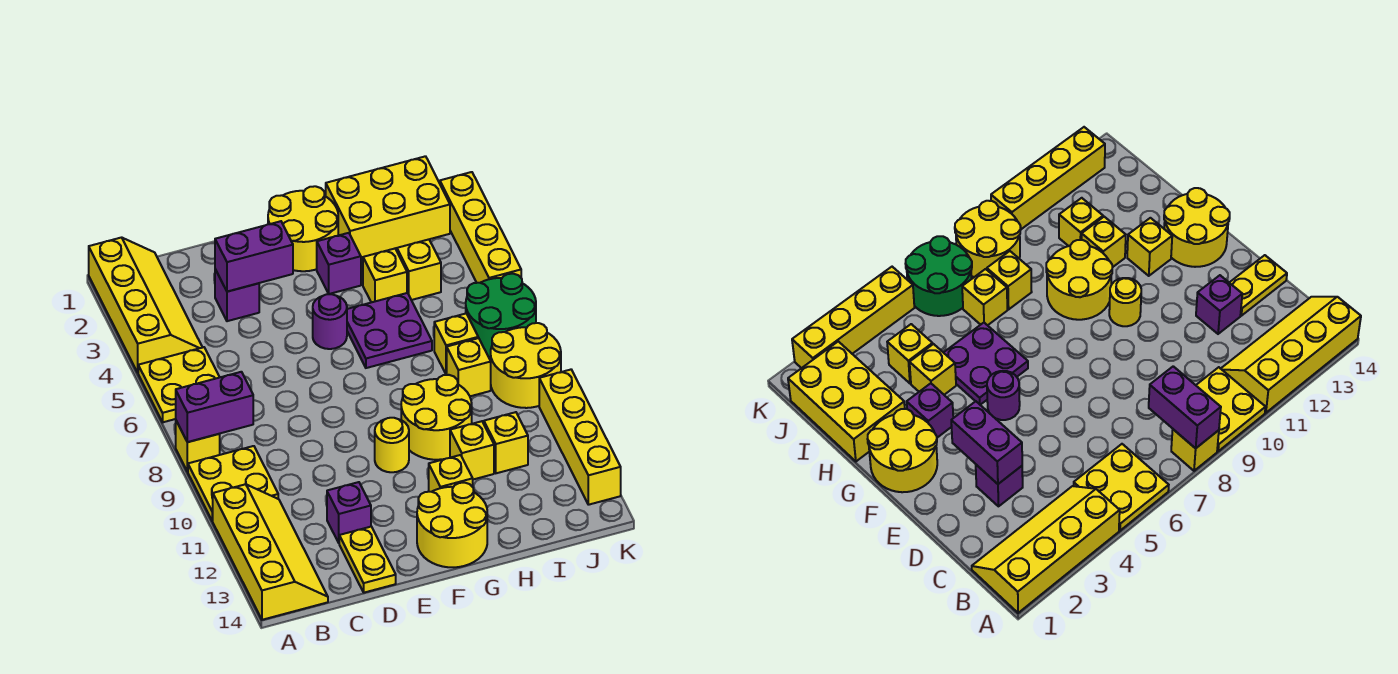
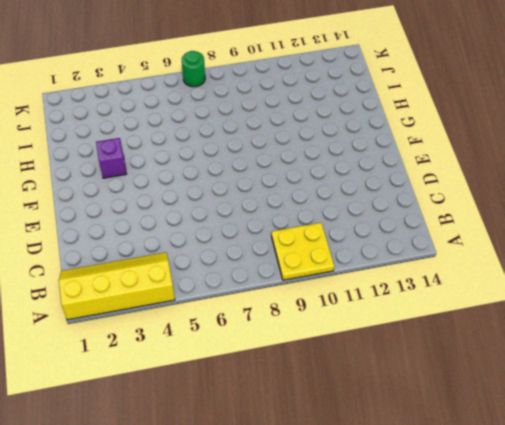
green 1x1 round brick [182,51,205,87] -> green 2x2 round brick [466,274,536,357]
none -> yellow 2x2 plate [138,347,220,422]
none -> yellow 1x1 brick [176,421,220,472]
none -> yellow 2x4 slope [213,484,328,620]

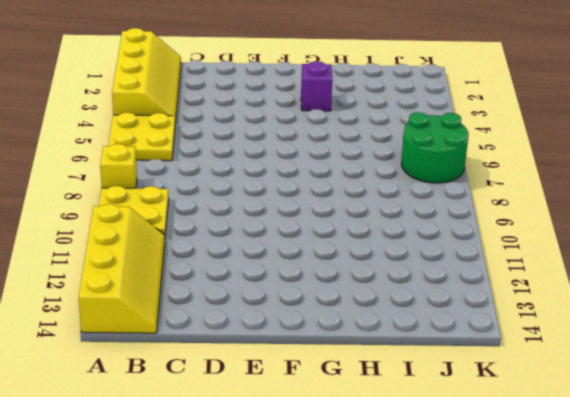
none -> purple 1x1 brick [215,269,259,321]
none -> purple 1x1 brick [327,482,371,543]
none -> yellow 1x2 plate [339,527,396,593]

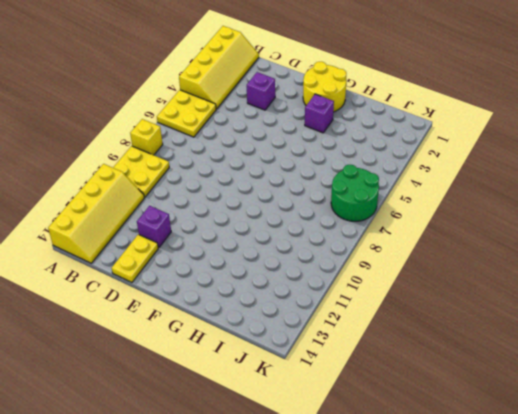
none -> purple 1x1 round brick [313,294,347,349]
none -> yellow 1x1 round brick [375,418,409,472]
none -> yellow 2x2 round brick [417,483,487,567]

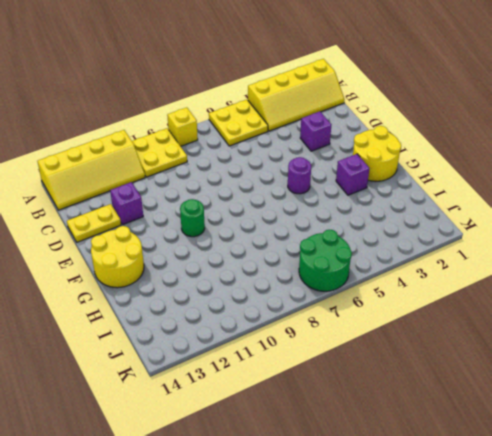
green 1x1 round brick [180,199,205,237] -> yellow 1x1 round brick [375,418,409,472]
none -> purple 2x2 plate [347,293,432,368]
none -> yellow 2x2 round brick [401,375,472,460]
none -> yellow 1x1 brick [429,455,473,492]

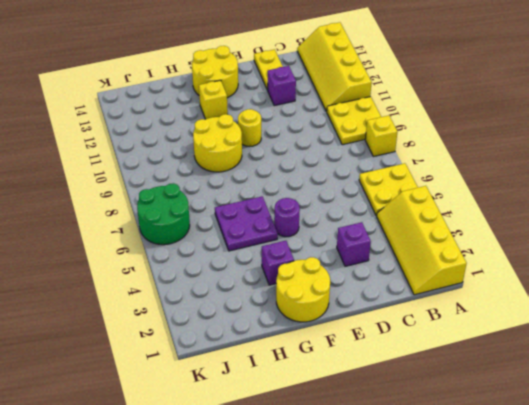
none -> yellow 2x3 brick [326,156,450,257]
none -> yellow 1x1 brick [363,249,407,302]
none -> yellow 1x1 brick [450,421,494,479]

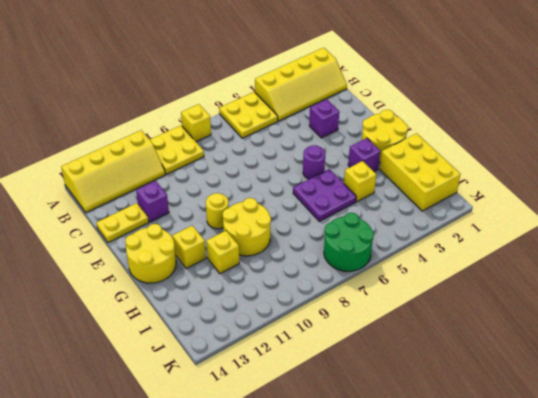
none -> yellow 1x1 brick [397,239,441,300]
none -> yellow 1x1 brick [434,314,478,375]
none -> yellow 1x1 brick [447,338,491,396]

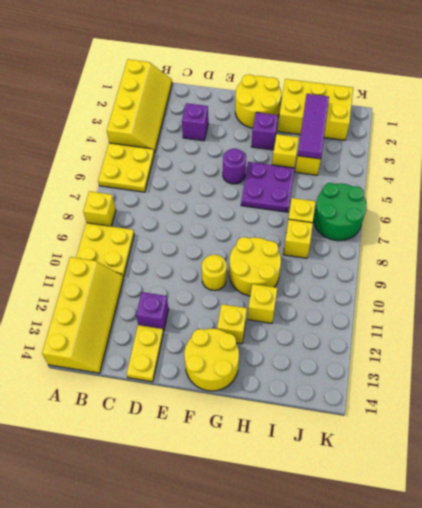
purple 1x3 tile [298,94,329,159] -> none
none -> yellow 1x1 brick [484,412,528,473]
none -> yellow 2x2 round brick [491,323,561,408]
none -> yellow 1x4 brick [440,172,521,283]

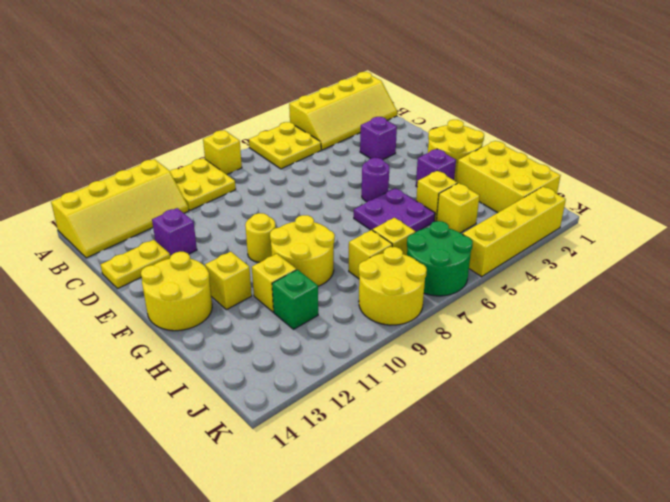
green 1x1 brick [272,270,318,329] -> yellow 1x1 brick [484,412,528,473]
none -> yellow 1x4 brick [539,370,621,505]
none -> purple 1x2 brick [176,372,253,442]
none -> purple 1x2 brick [215,221,293,292]

